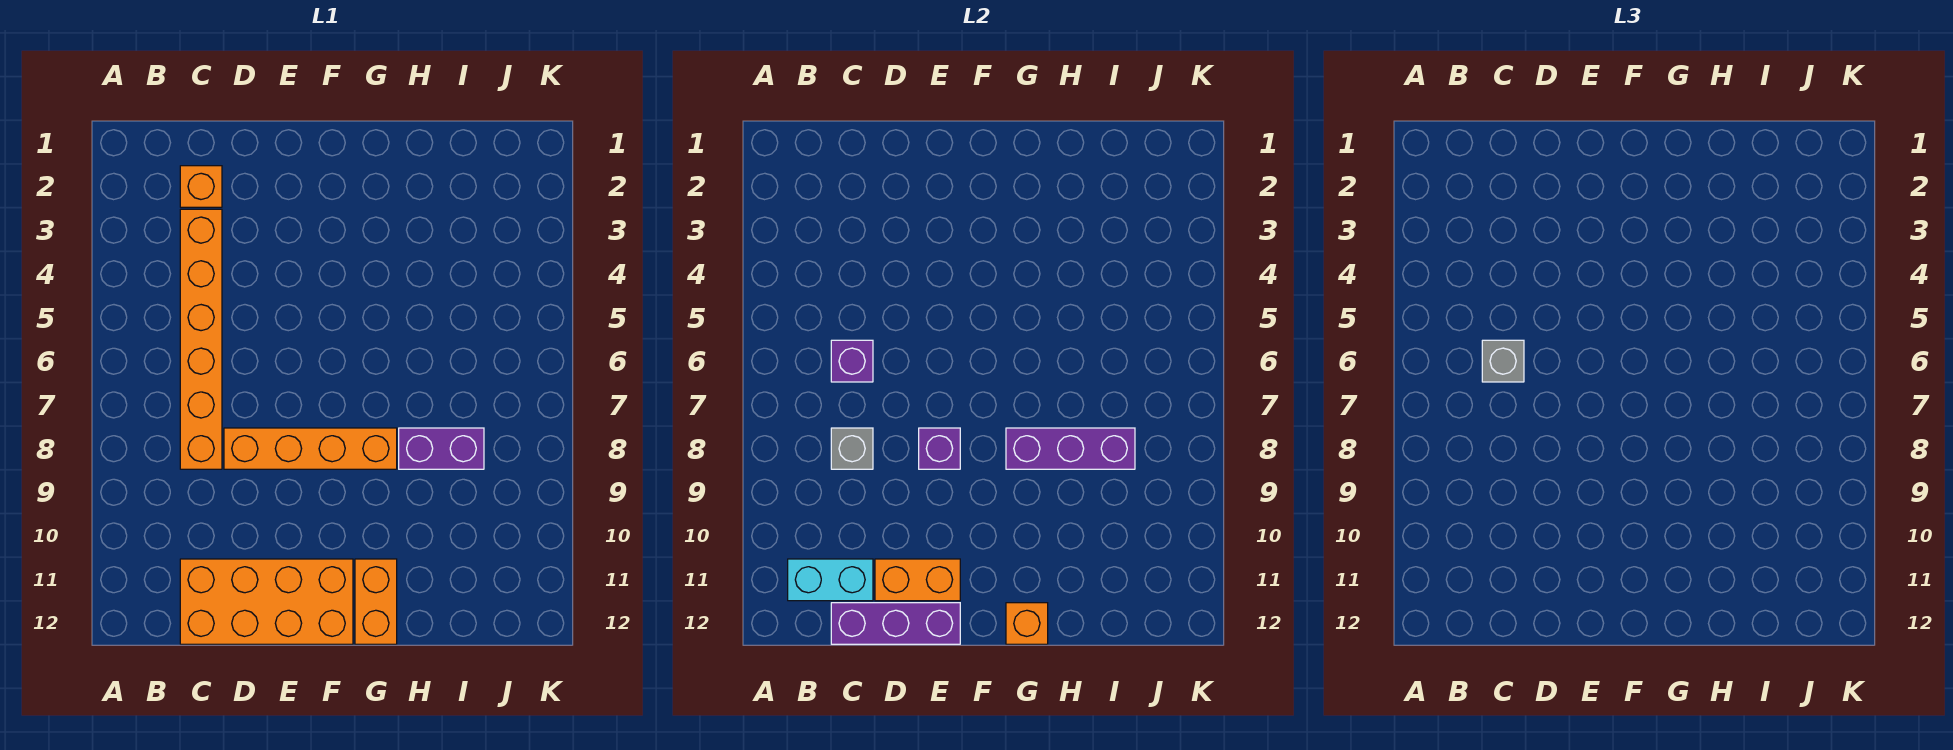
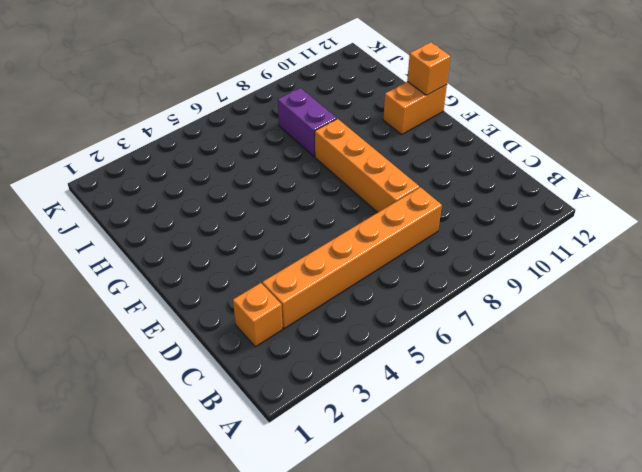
none -> orange 2x4 brick [180,559,353,644]
none -> cyan 1x2 brick [788,559,873,601]
none -> purple 1x1 brick [831,340,873,382]

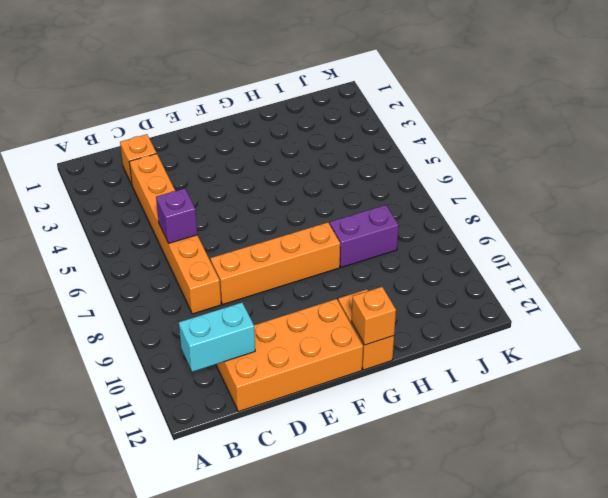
none -> grey 1x1 brick [831,428,873,469]
none -> purple 1x3 brick [831,603,960,644]
none -> orange 1x2 brick [875,559,960,601]

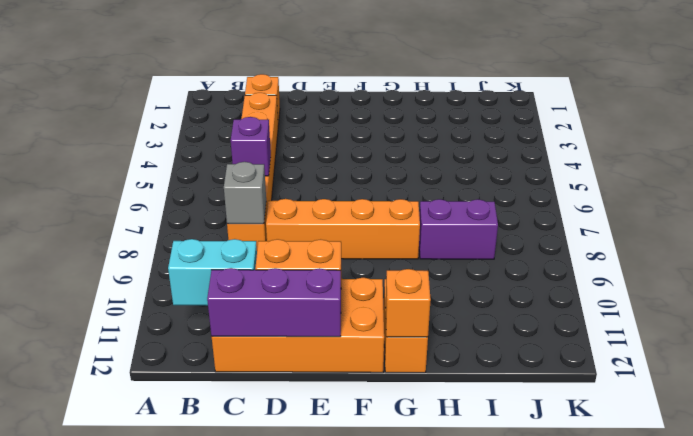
none -> purple 1x1 brick [919,428,960,469]
none -> purple 1x3 brick [1006,428,1135,469]
none -> grey 1x1 brick [1482,340,1524,382]

